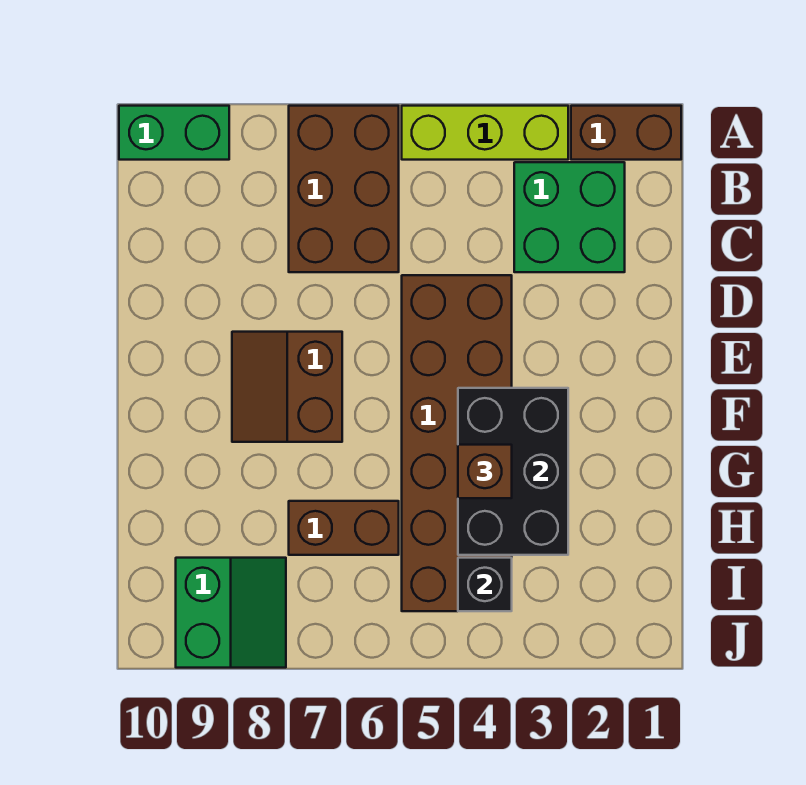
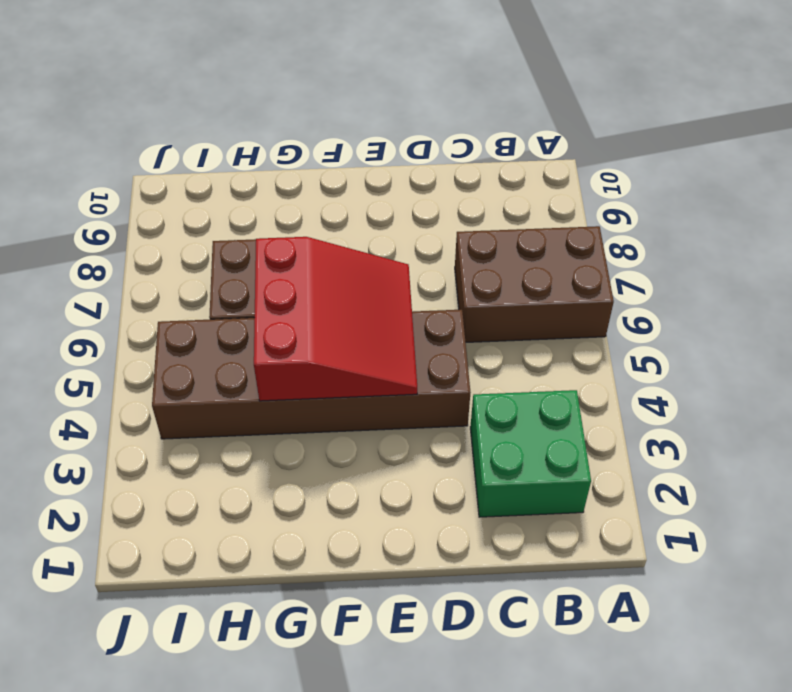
red 3x3 slope [254,237,417,401] -> black 2x3 brick [458,388,568,555]
none -> brown 1x2 brick [571,106,681,160]
none -> lime 1x3 brick [402,106,568,160]
none -> green 1x2 brick [119,106,229,160]

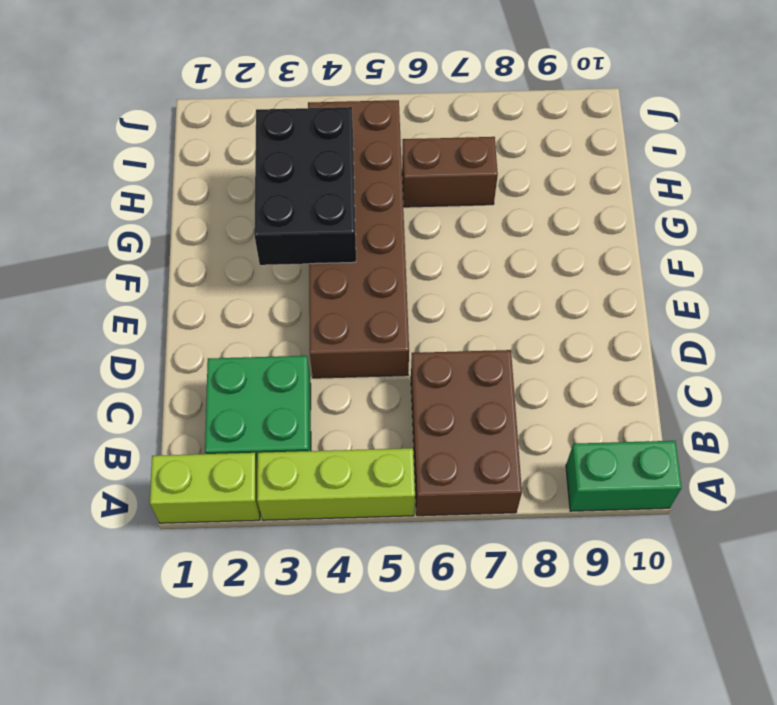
lime 1x2 brick [150,453,260,523] -> brown 1x2 brick [571,106,681,160]
none -> brown 2x2 slope [232,332,342,442]
none -> green 2x2 slope [176,558,286,668]
none -> black 1x1 brick [458,558,512,611]

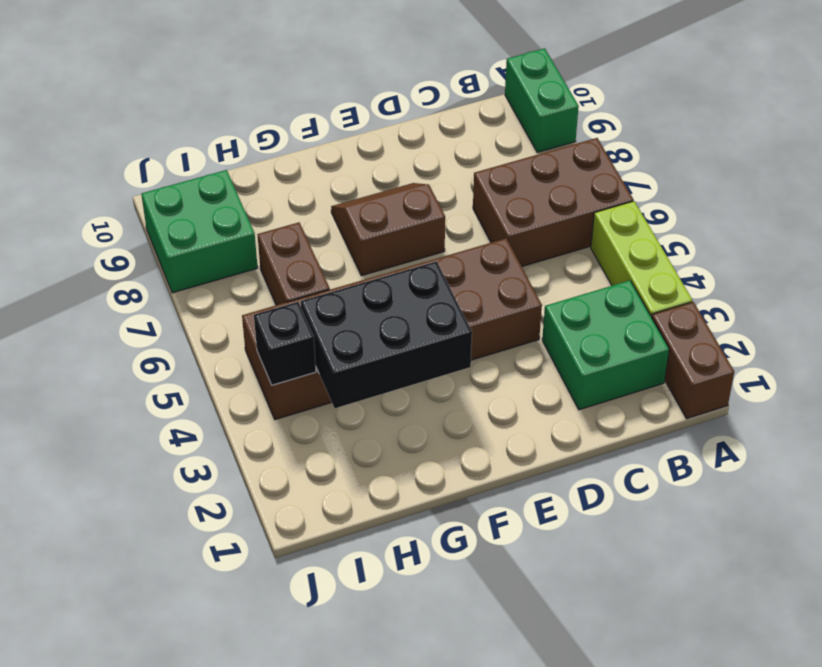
green 2x2 brick [141,170,258,293] -> green 2x2 slope [176,558,286,668]
none -> brown 1x1 brick [458,445,512,498]

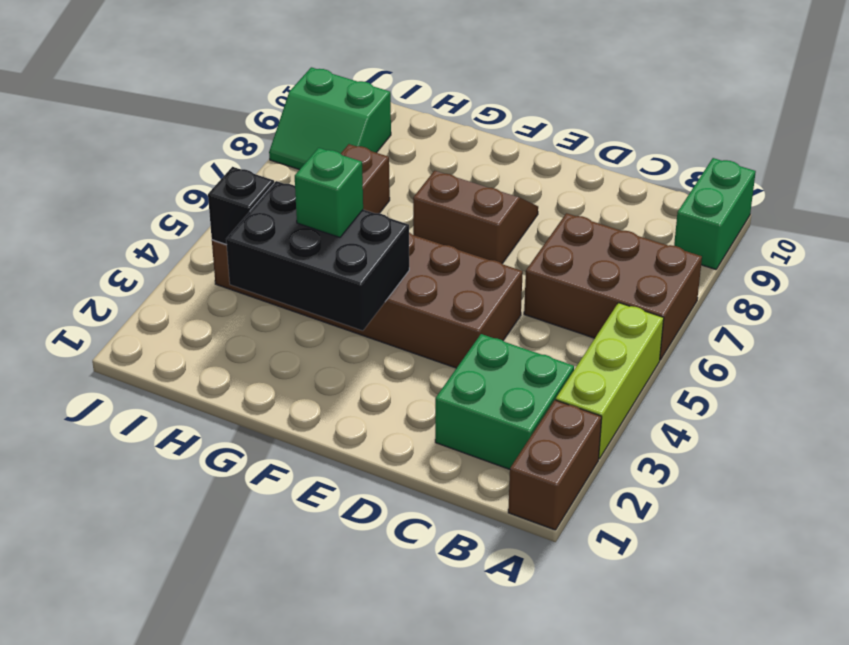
green 1x1 brick [295,148,363,237] -> brown 1x1 brick [458,445,512,498]

